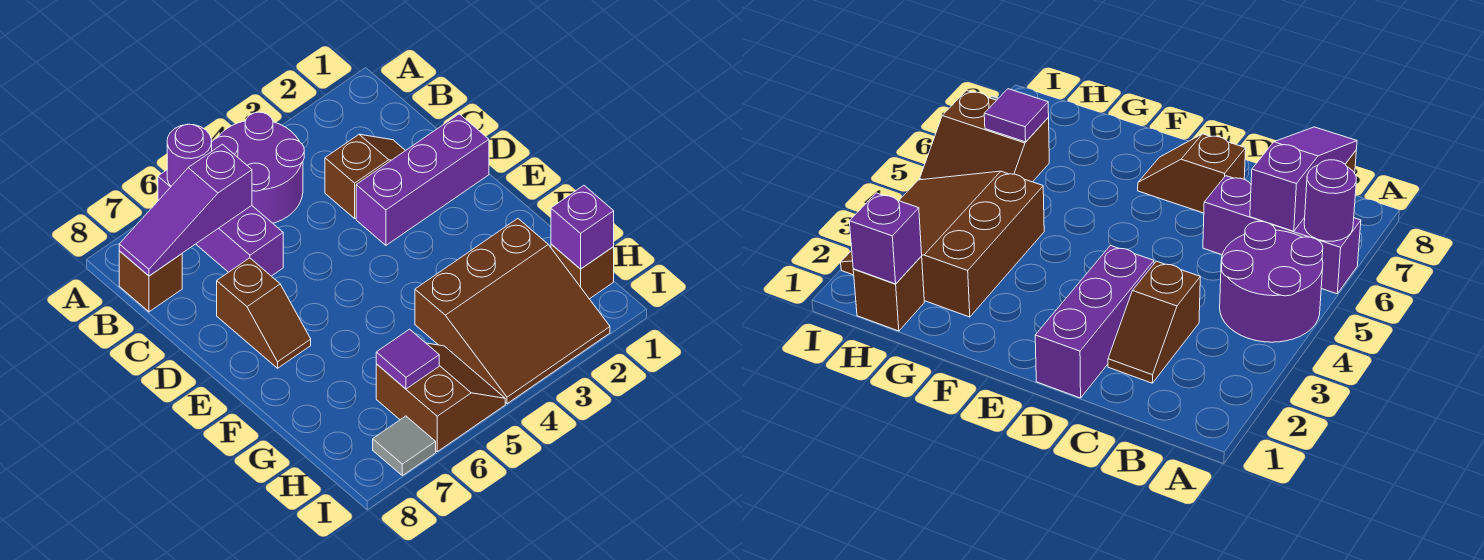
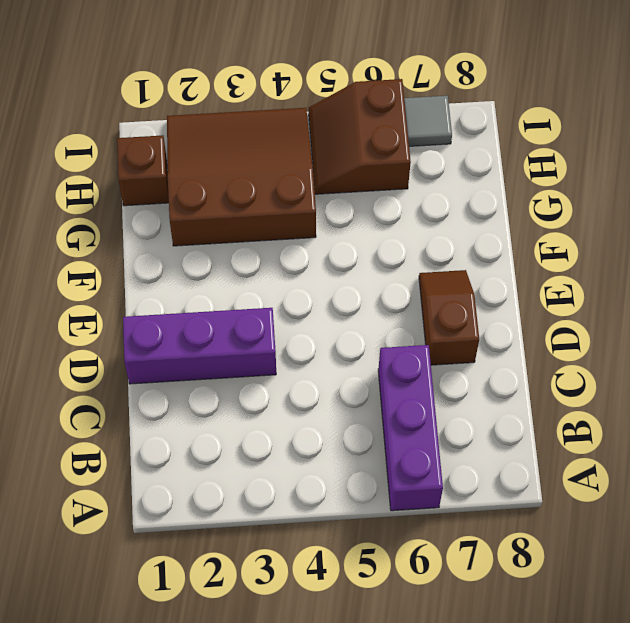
none -> purple 2x2 round brick [212,112,304,223]
none -> brown 1x1 brick [119,251,182,312]
none -> brown 1x2 slope [325,134,406,218]

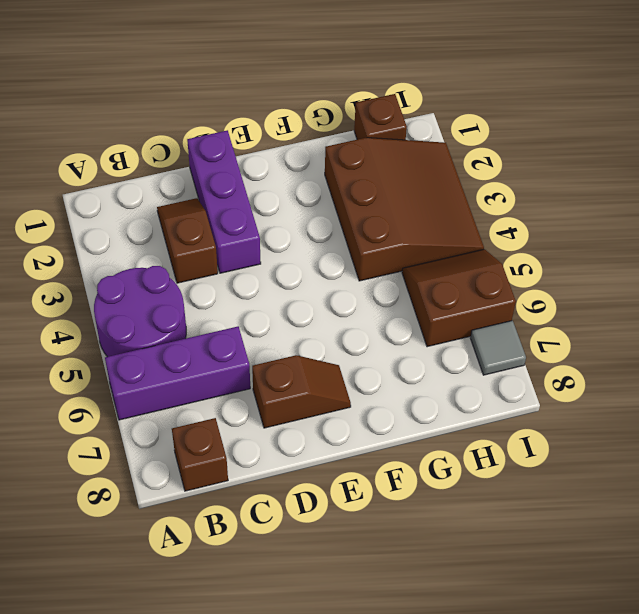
none -> purple 1x1 round brick [167,124,212,186]
none -> purple 1x3 slope [119,144,252,276]
none -> purple 1x1 brick [551,186,614,269]

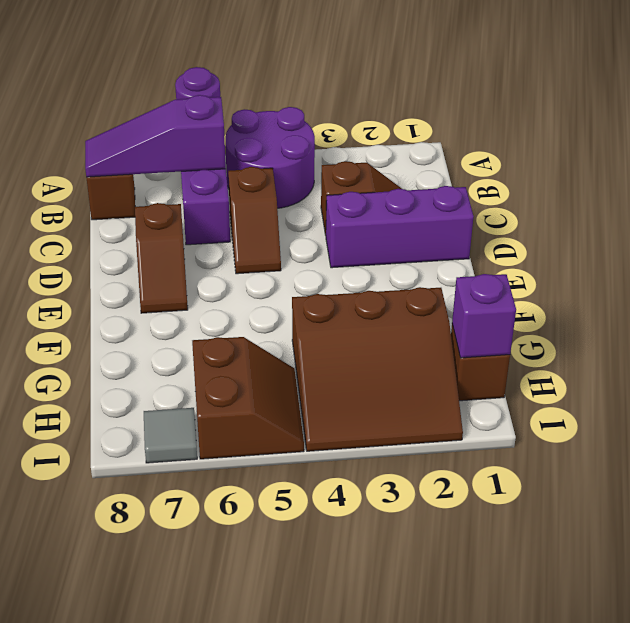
brown 1x2 slope [228,167,281,274] -> none
none -> purple 1x1 tile [376,329,439,389]

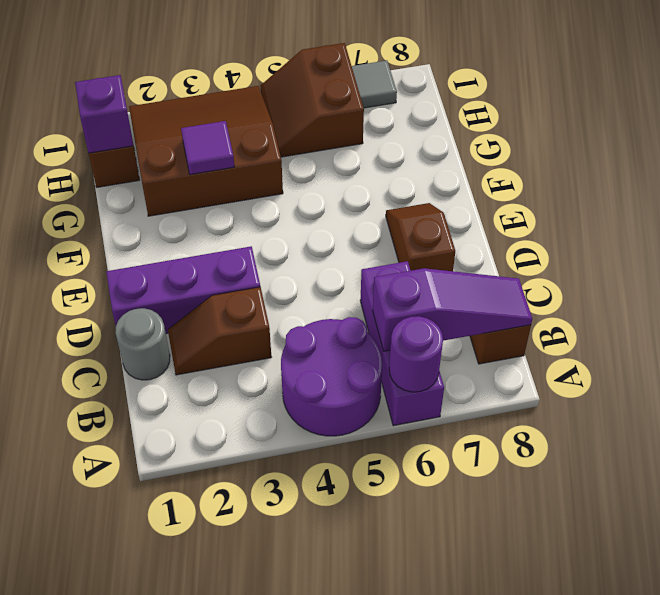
grey 1x1 round brick [115,308,170,380] -> none
purple 1x1 tile [181,121,234,175] -> purple 1x1 tile moved to [376,329,439,389]

